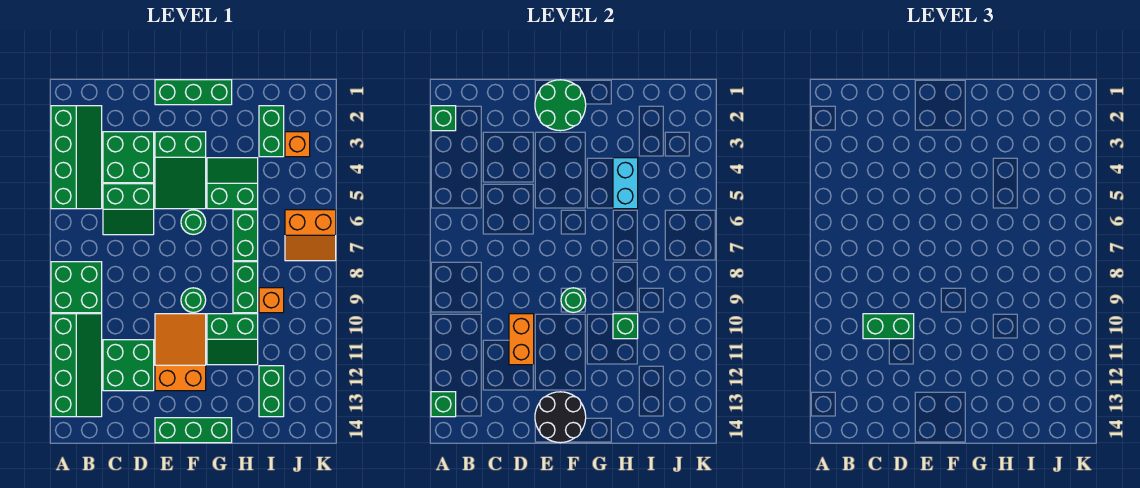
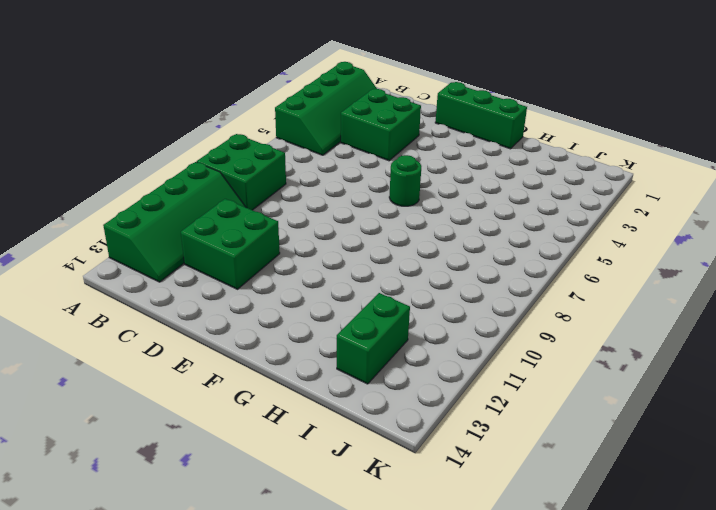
none -> green 2x2 slope [103,184,154,235]
none -> green 2x3 slope [155,132,206,209]
none -> orange 2x3 slope [155,314,206,391]
none -> green 1x3 brick [155,418,232,443]

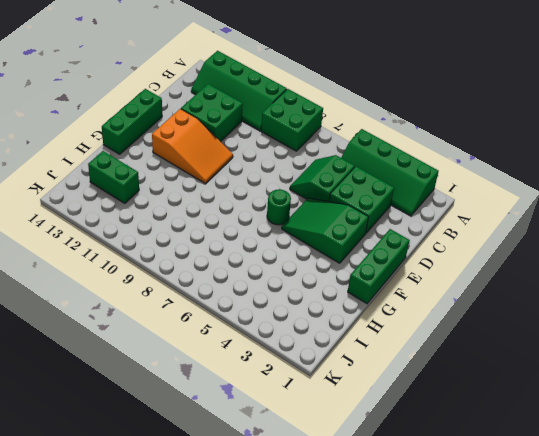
none -> green 1x1 round brick [181,288,206,313]
none -> green 2x2 slope [207,158,258,209]
none -> green 2x2 slope [207,314,258,365]
none -> green 1x2 brick [233,210,258,261]

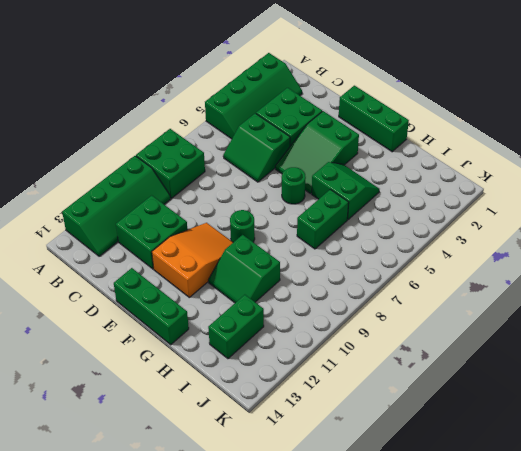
none -> green 1x2 brick [233,262,258,313]
none -> green 1x2 brick [259,106,284,157]
none -> orange 1x1 brick [259,288,284,313]
none -> orange 1x1 brick [285,132,310,157]

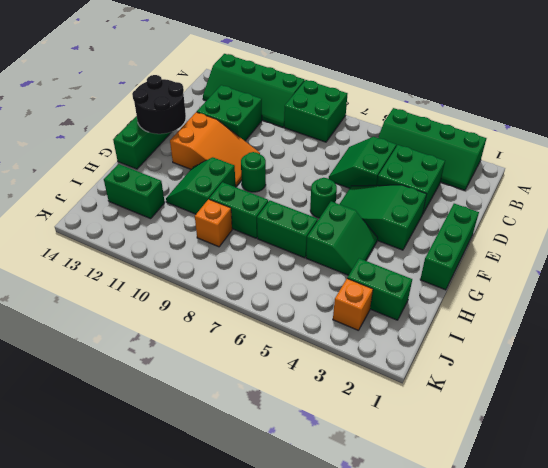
none -> orange 2x2 slope [285,210,336,261]
none -> green 1x1 brick [431,106,456,131]
none -> green 1x1 brick [431,392,456,417]
none -> orange 1x2 brick [509,314,534,365]

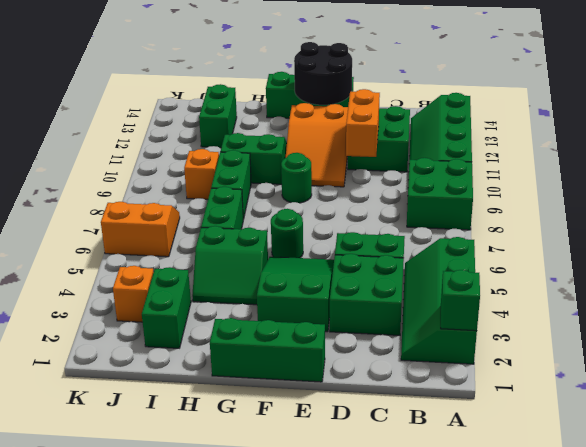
none -> green 1x1 brick [431,392,456,417]
none -> green 2x2 round brick [535,80,586,131]
none -> green 1x1 round brick [561,288,586,313]
none -> cyan 1x2 brick [613,158,638,209]

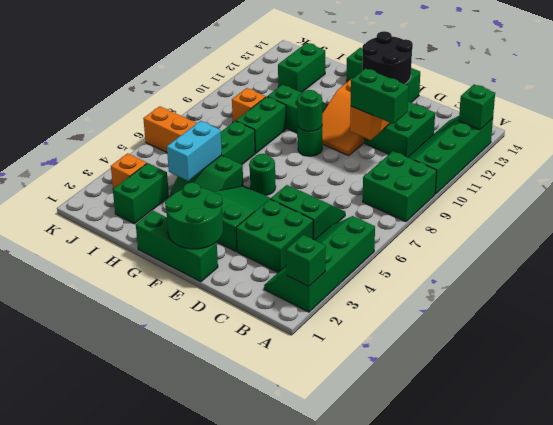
none -> green 1x1 brick [613,314,638,339]

